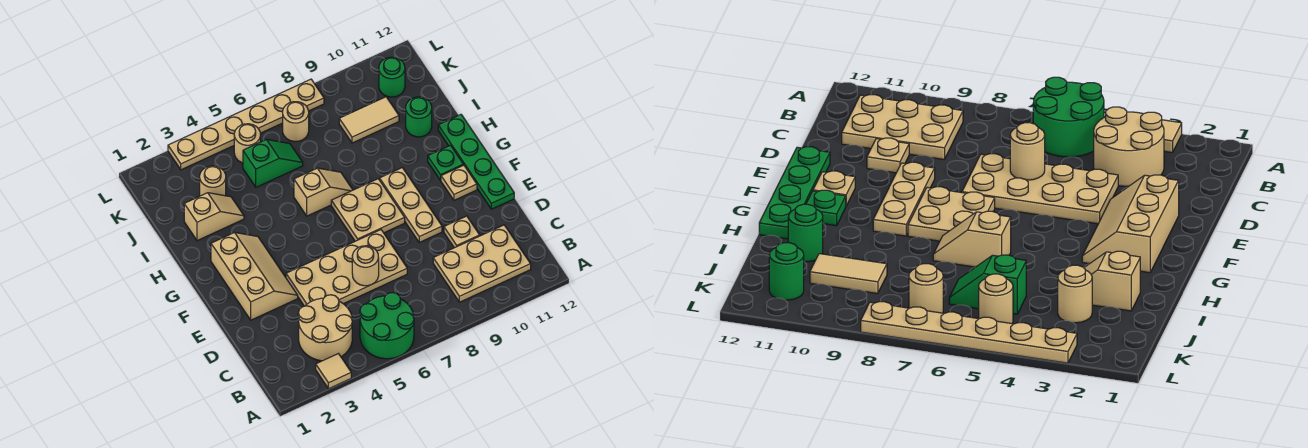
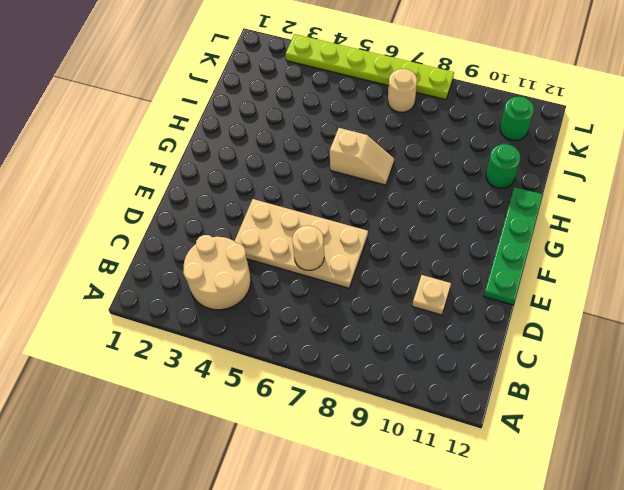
lime 1x6 plate [286,34,454,100] -> tan 1x6 plate [168,79,324,170]
none -> tan 1x1 tile [316,354,351,389]
none -> green 2x2 round brick [360,292,414,359]
none -> tan 2x3 plate [433,225,531,302]

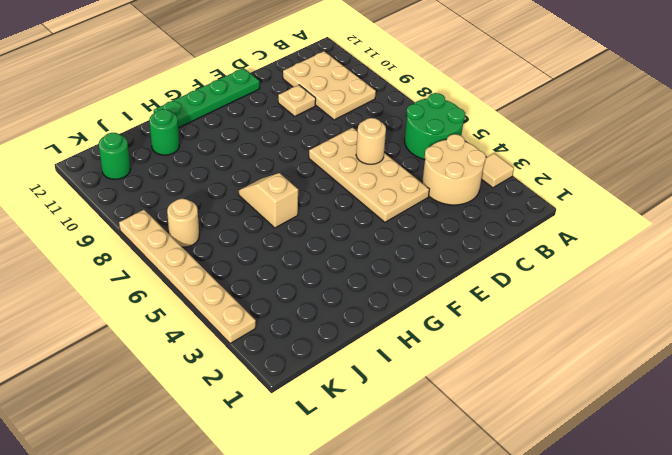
none -> tan 2x3 slope [211,232,298,320]
none -> tan 1x3 plate [380,168,442,242]
none -> tan 2x2 plate [331,179,405,241]

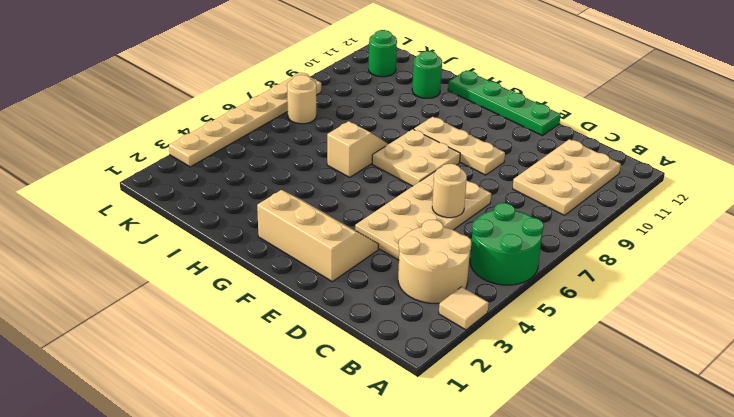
none -> tan 1x1 plate [444,216,480,248]
none -> tan 1x1 plate [441,165,477,200]
none -> green 1x1 plate [428,145,463,180]

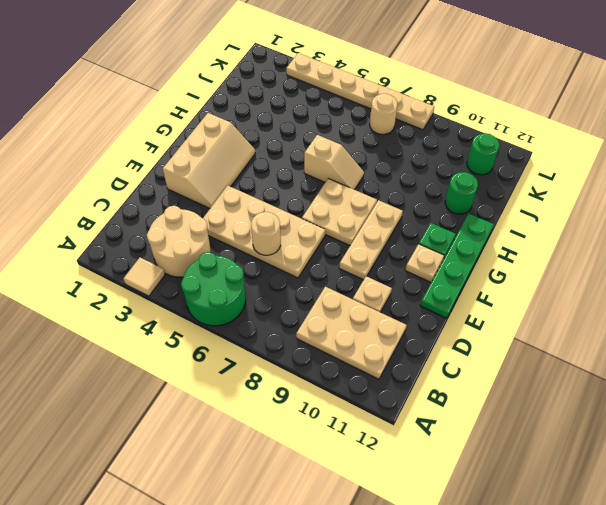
none -> tan 1x2 slope [184,193,244,241]
none -> tan 1x1 round brick [200,166,226,196]
none -> green 1x2 slope [243,140,303,187]

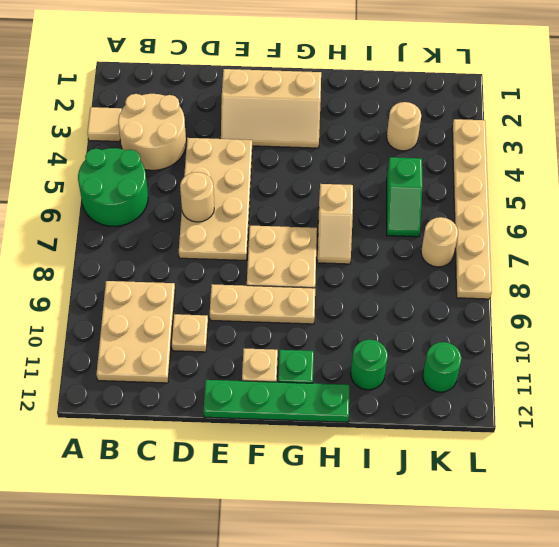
none -> tan 1x2 slope [184,193,244,241]
none -> tan 1x2 tile [339,97,399,143]
none -> tan 1x1 round brick [234,124,260,163]

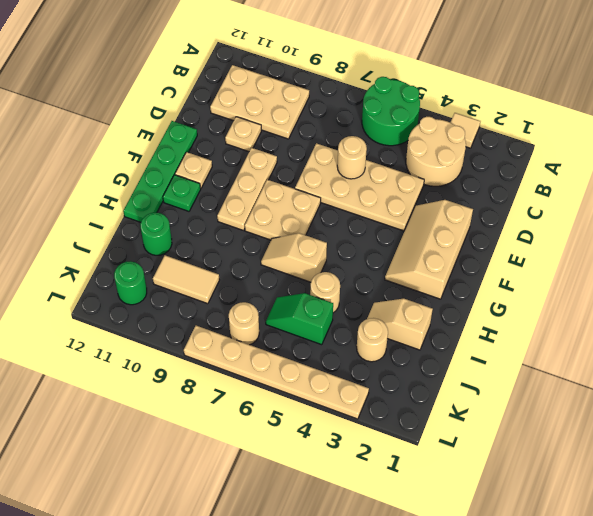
tan 1x1 round brick [310,272,340,313] -> tan 1x1 round brick moved to [234,124,260,163]

